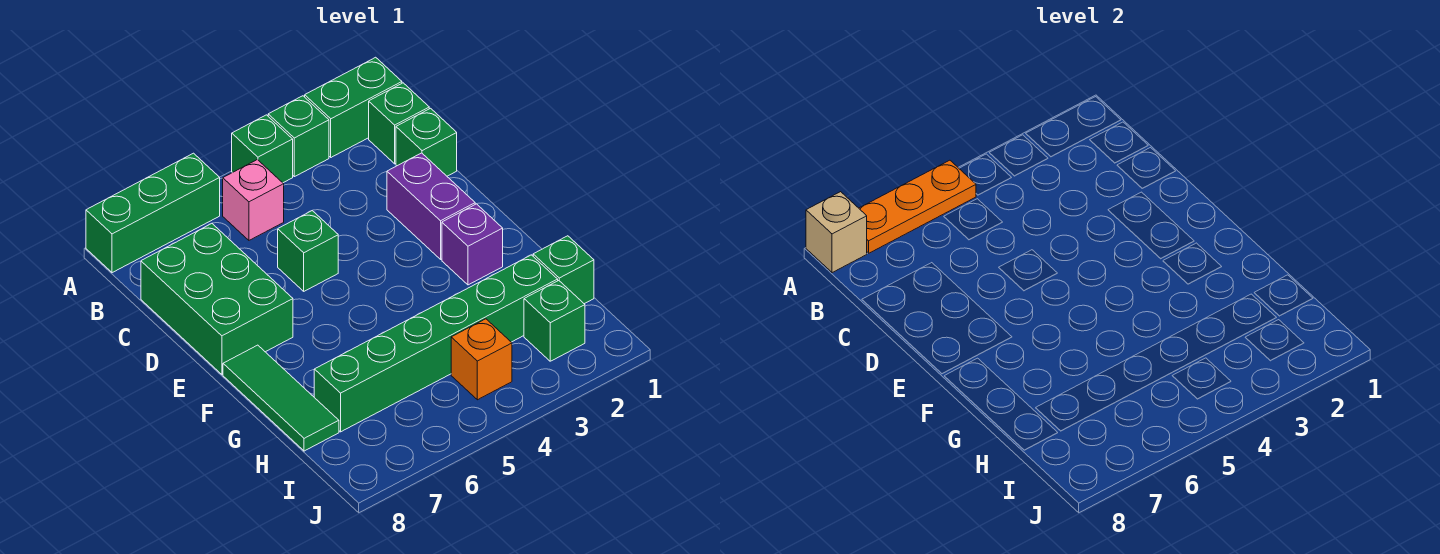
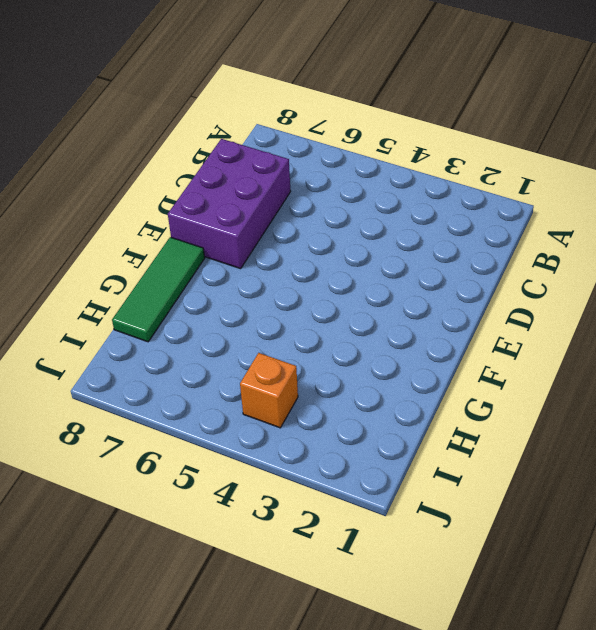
purple 2x3 brick [168,139,290,269] -> green 2x3 brick [141,223,293,374]
none -> green 1x2 brick [305,57,402,157]
none -> green 1x1 brick [268,96,329,177]
none -> green 1x1 brick [232,115,293,183]

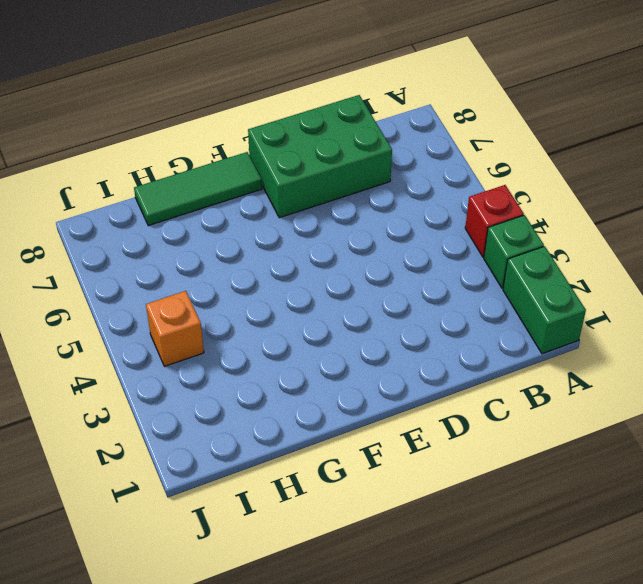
red 1x1 brick [465,185,524,257] -> green 1x1 brick [232,115,293,183]
none -> green 1x3 brick [86,153,220,273]
none -> green 1x1 brick [369,83,429,164]
none -> pink 1x1 brick [223,160,284,240]

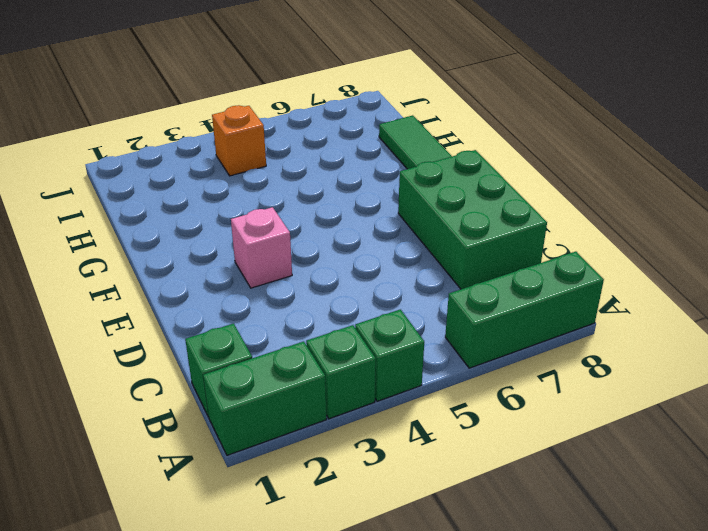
pink 1x1 brick [231,207,292,288] -> pink 1x1 brick moved to [223,160,284,240]
none -> green 1x1 brick [396,108,457,176]
none -> purple 1x2 brick [387,153,475,259]
none -> green 1x1 brick [278,211,338,291]

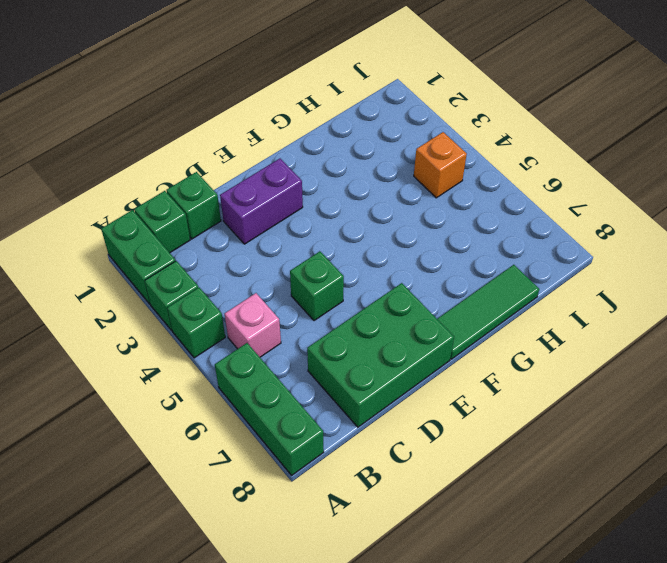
none -> purple 1x1 brick [442,204,503,285]
none -> green 1x1 brick [533,236,594,304]
none -> green 1x6 brick [314,255,558,432]

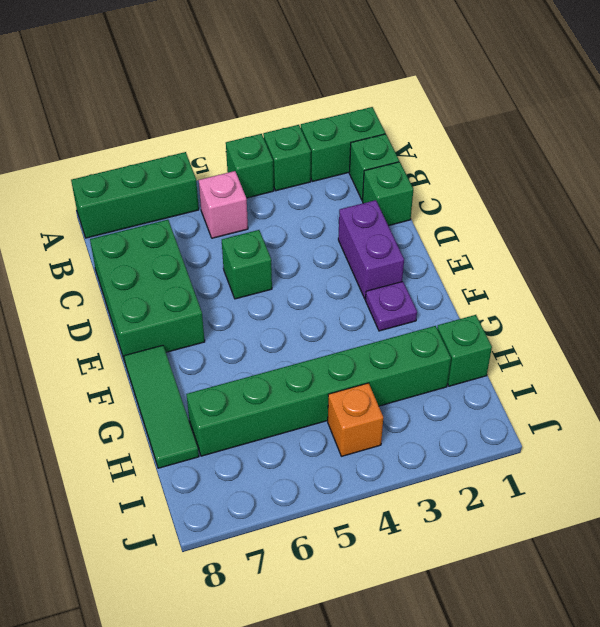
purple 1x1 plate [365,281,417,331] -> purple 1x1 brick [442,204,503,285]
none -> green 1x1 brick [524,281,585,361]
none -> orange 1x3 plate [859,160,976,253]
none -> tan 1x1 brick [806,192,867,273]

